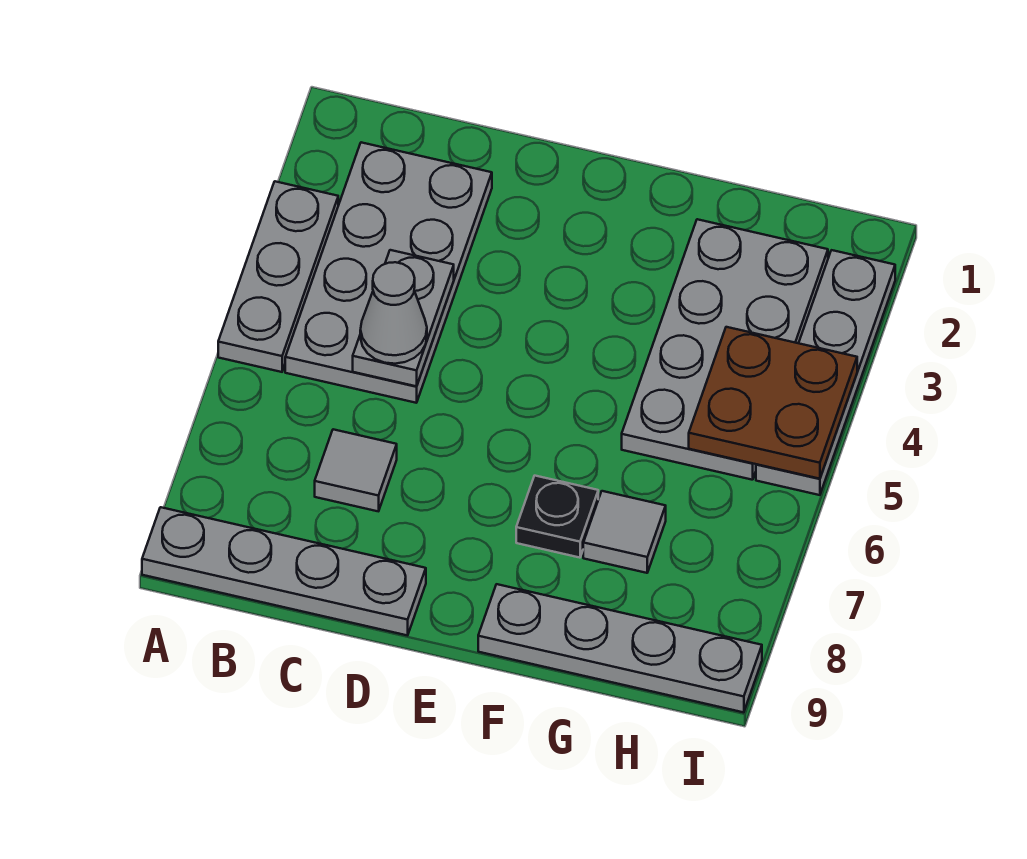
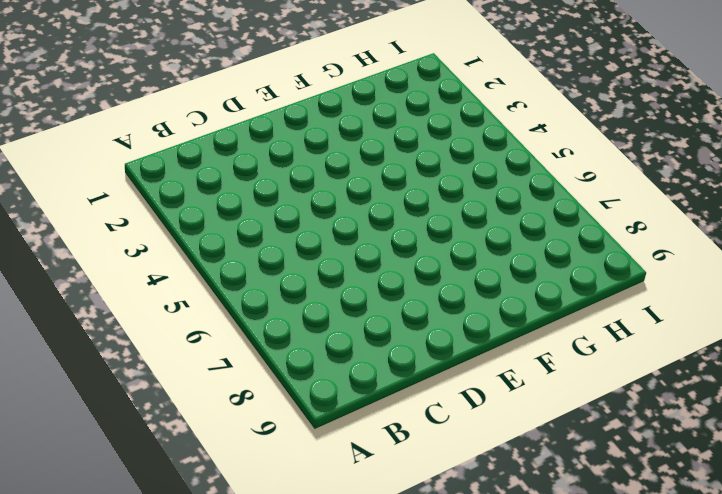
none -> grey 1x3 plate [218,181,338,372]
none -> grey 1x4 plate [142,507,426,635]
none -> grey 2x4 plate [285,142,492,403]

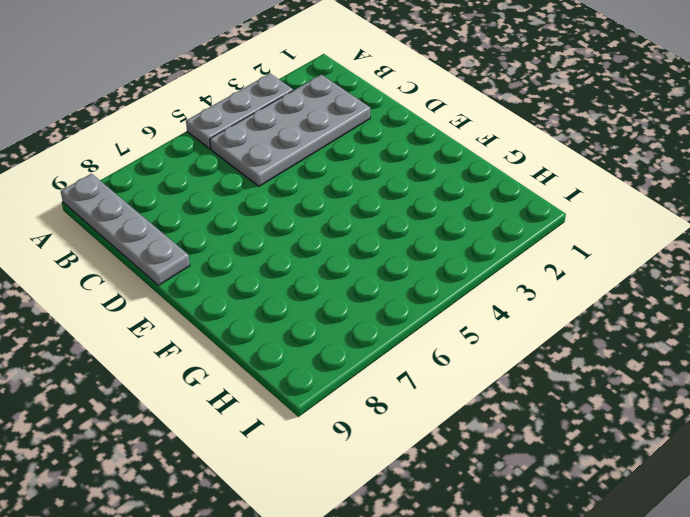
none -> grey 1x1 tile [315,429,397,511]
none -> black 1x1 plate [516,476,598,558]
none -> grey 1x4 plate [478,584,762,712]

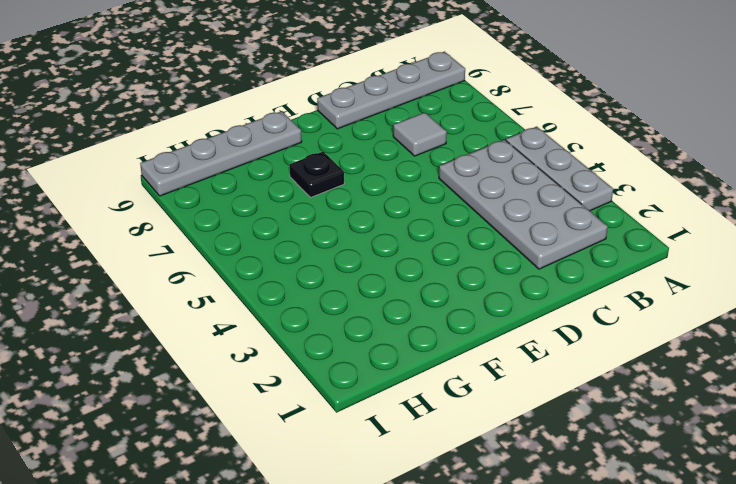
none -> grey 2x4 plate [622,219,828,480]
none -> grey 1x1 tile [583,491,666,573]
none -> grey 1x4 plate [756,250,895,495]

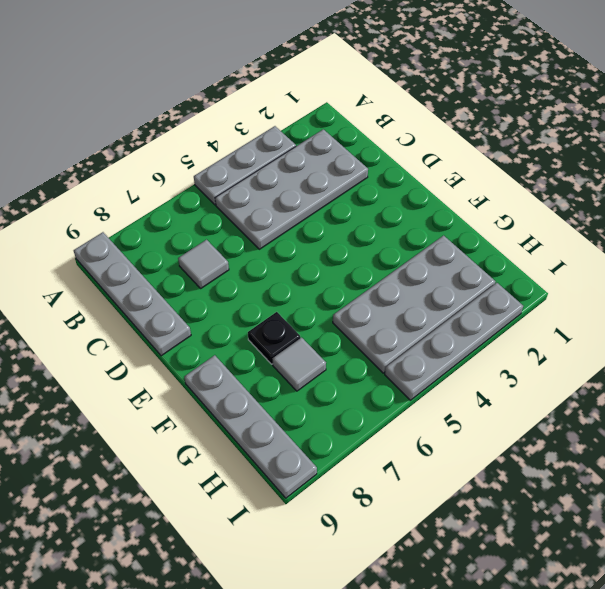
none -> grey 1x2 plate [353,250,454,386]
none -> brown 2x2 plate [689,327,857,479]
none -> grey 1x1 cone [360,262,427,364]

